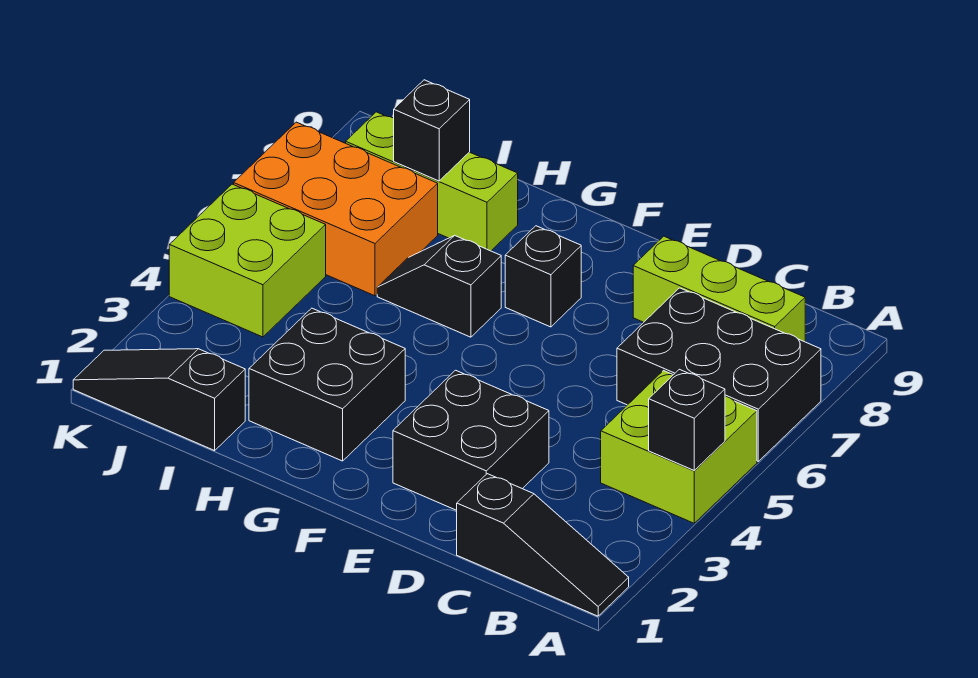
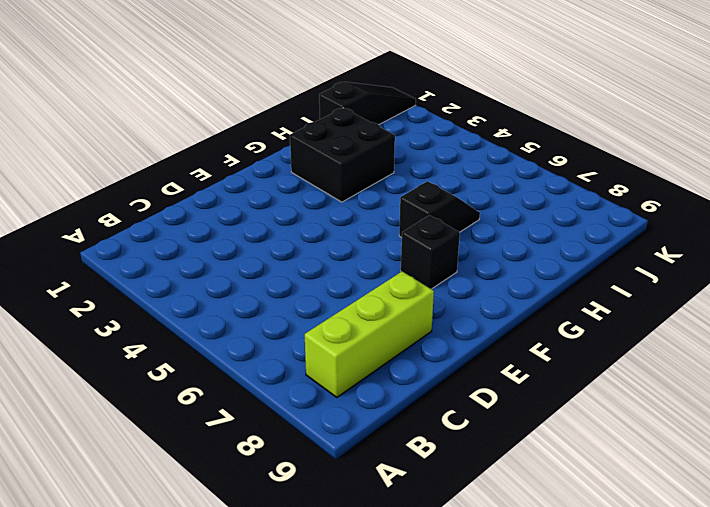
none -> black 1x3 slope [457,474,629,616]
none -> lime 2x2 brick [601,371,757,523]
none -> black 2x3 brick [617,288,821,461]

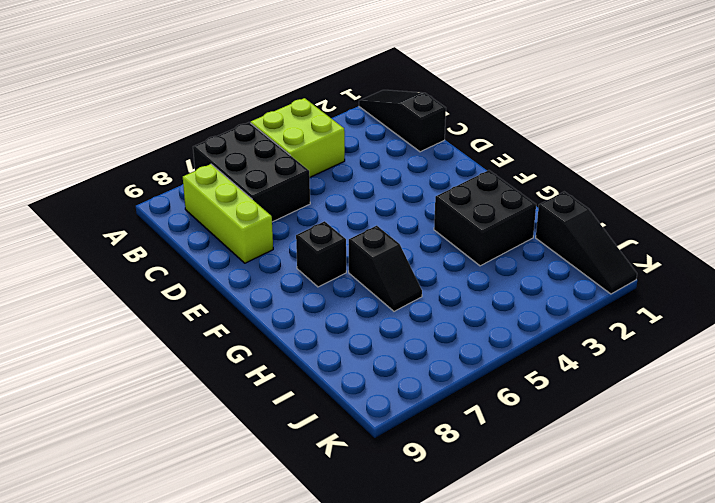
none -> black 2x2 brick [393,370,549,510]
none -> lime 1x3 brick [346,112,518,251]
none -> orange 2x3 brick [234,122,438,296]

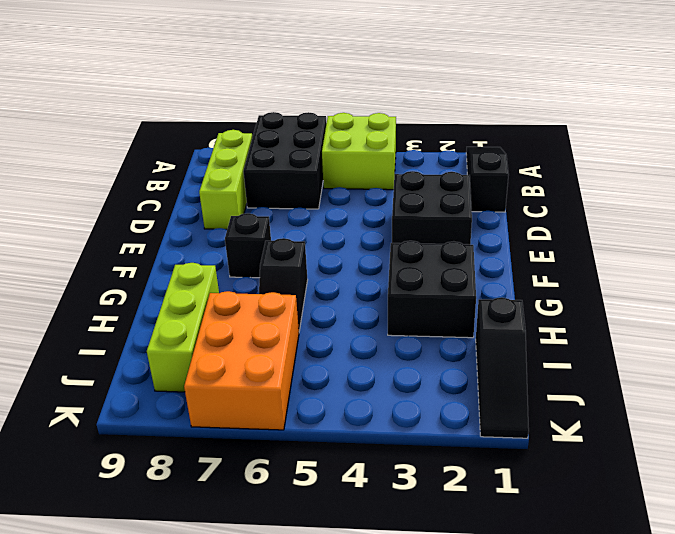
none -> lime 2x2 brick [169,184,326,337]
none -> black 1x1 brick [649,369,725,471]
none -> black 1x1 brick [394,80,470,181]

